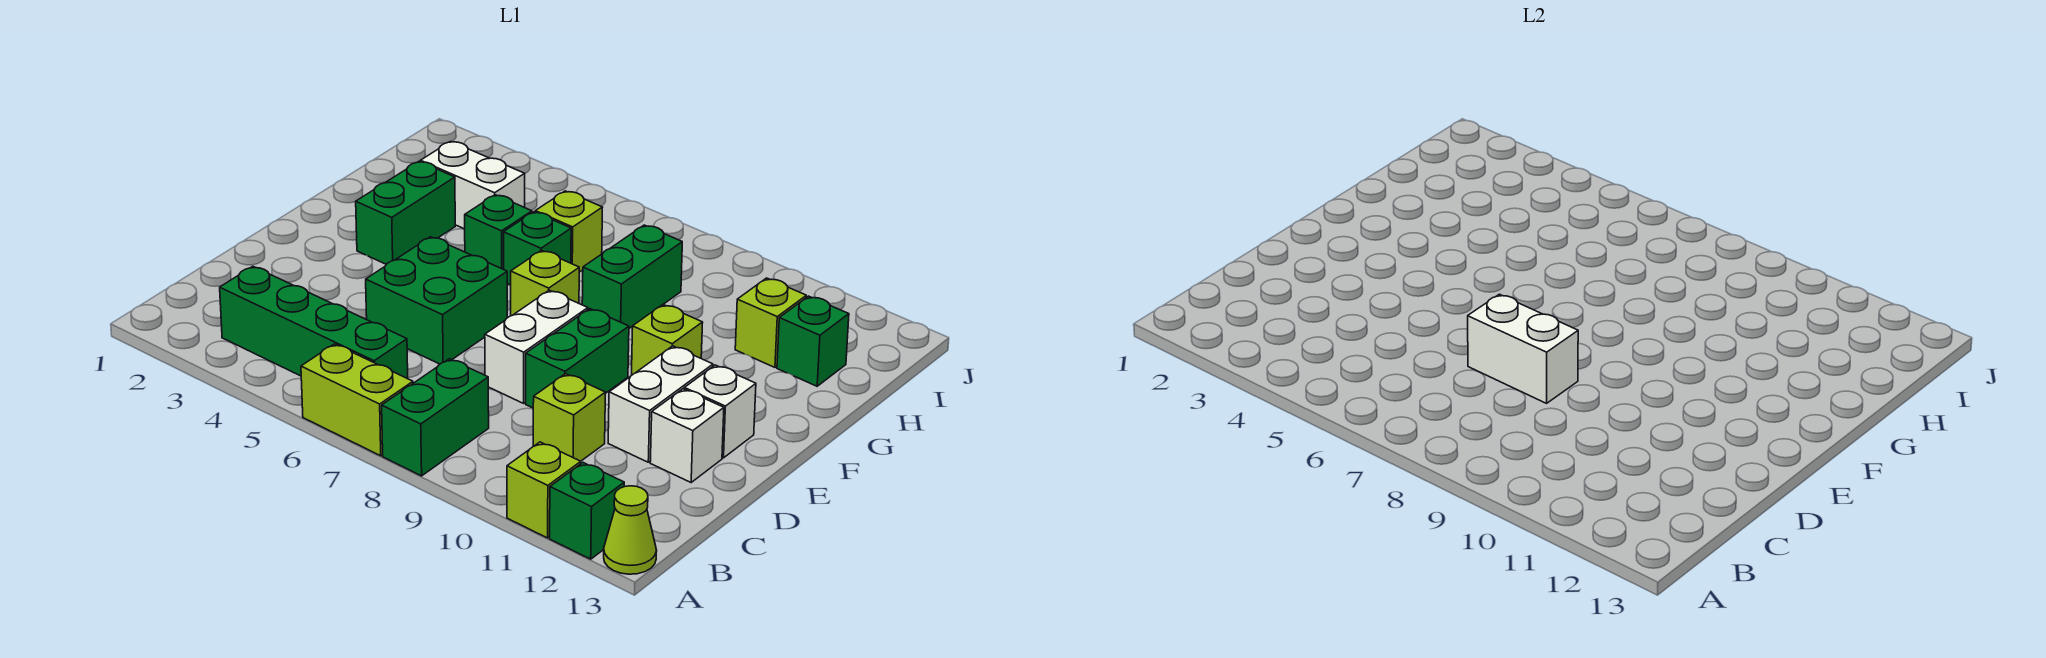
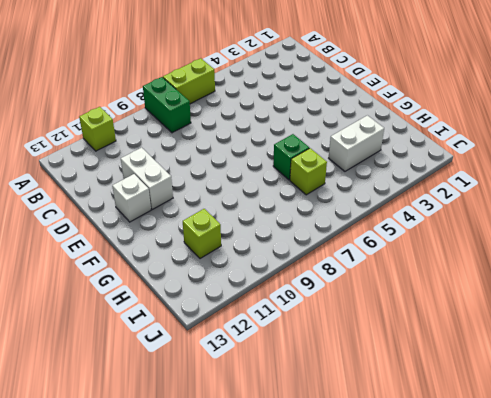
none -> green 1x1 brick [550,463,624,559]
none -> lime 1x1 cone [604,486,657,574]
none -> green 1x4 brick [220,266,408,379]

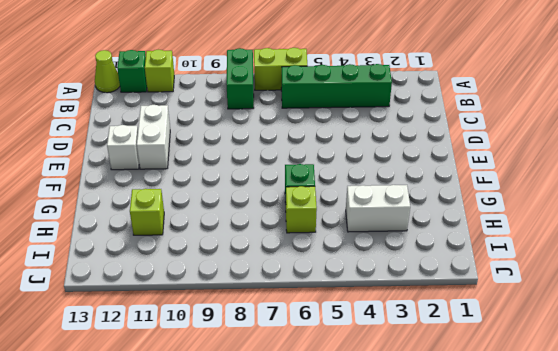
none -> lime 1x1 brick [533,374,605,461]
none -> green 2x2 brick [366,237,507,364]
none -> white 1x2 brick [485,290,588,403]

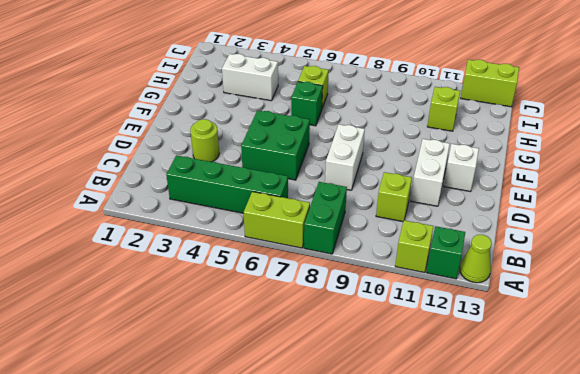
lime 1x1 round brick [190,119,219,162] -> none
lime 1x2 brick [461,60,519,107] -> none
none -> green 1x2 brick [526,309,629,408]
none -> white 1x1 brick [650,389,724,482]
none -> green 1x2 brick [356,161,455,264]

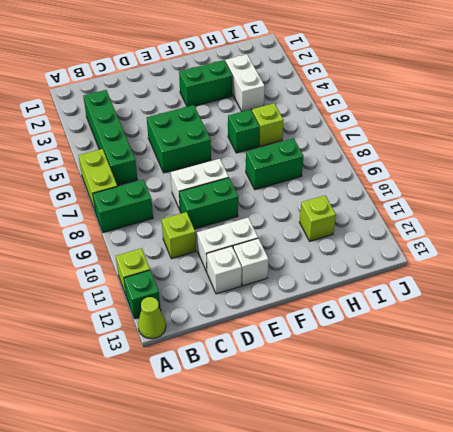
none -> lime 1x1 brick [511,250,579,316]
none -> lime 1x1 brick [632,304,703,375]
none -> green 1x1 brick [465,195,532,269]

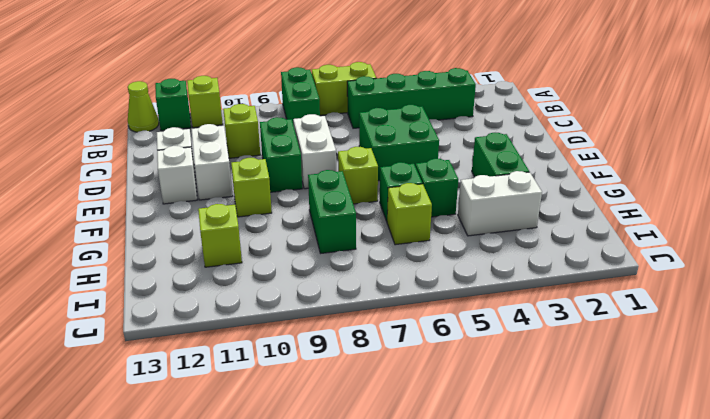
none -> green 1x1 brick [777,296,849,386]
none -> white 1x2 brick [1468,294,1578,403]

